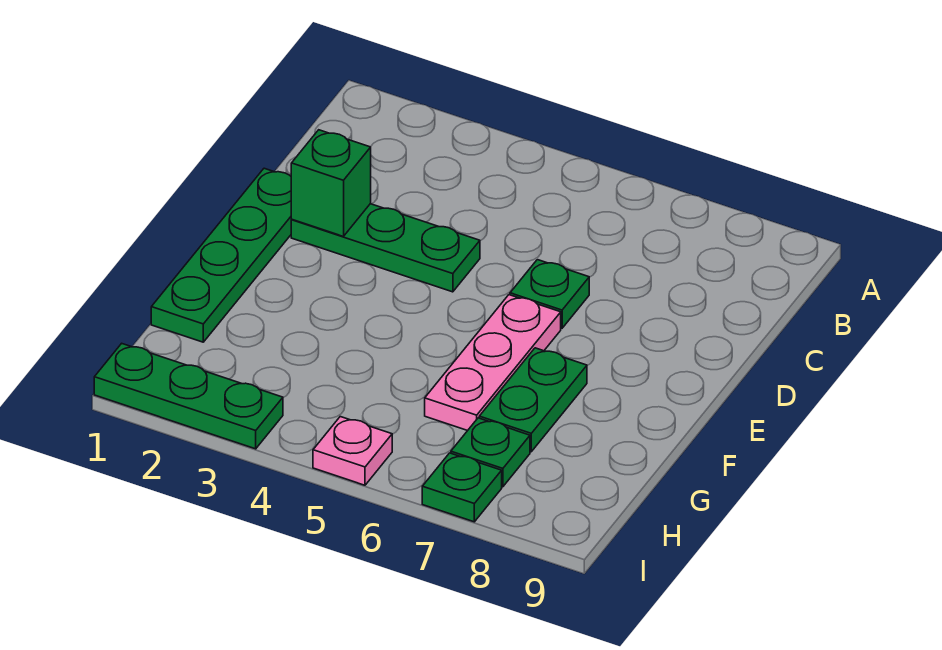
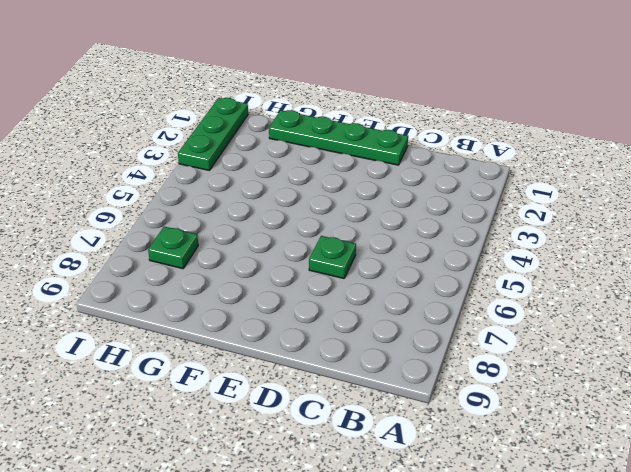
none -> green 1x3 plate [291,204,480,292]
none -> pink 1x3 plate [425,295,561,431]

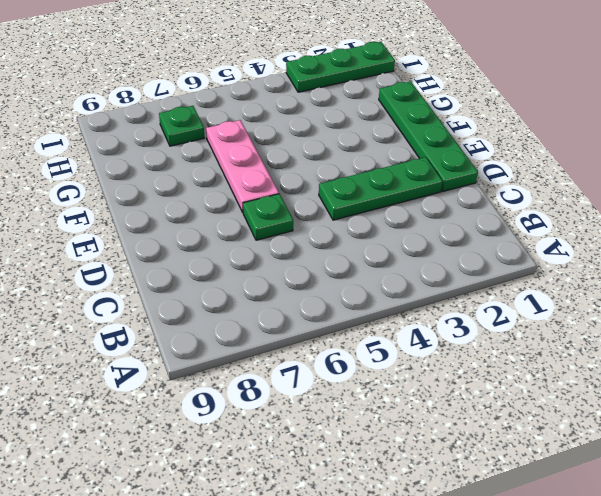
none -> green 1x2 plate [479,348,587,452]
none -> pink 1x1 plate [313,417,392,485]

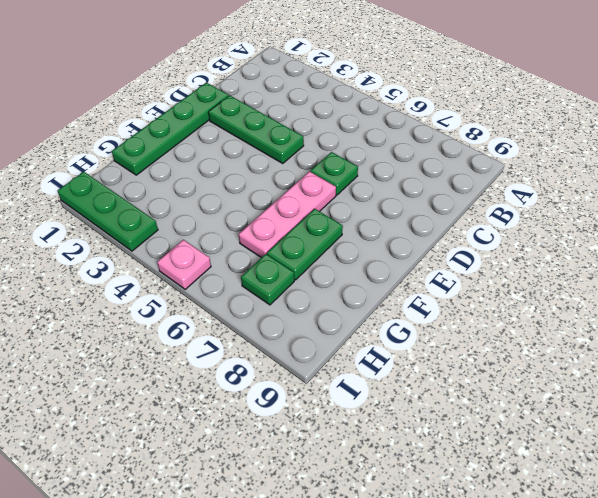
none -> green 1x1 plate [422,453,502,522]
none -> green 1x1 brick [291,130,371,237]

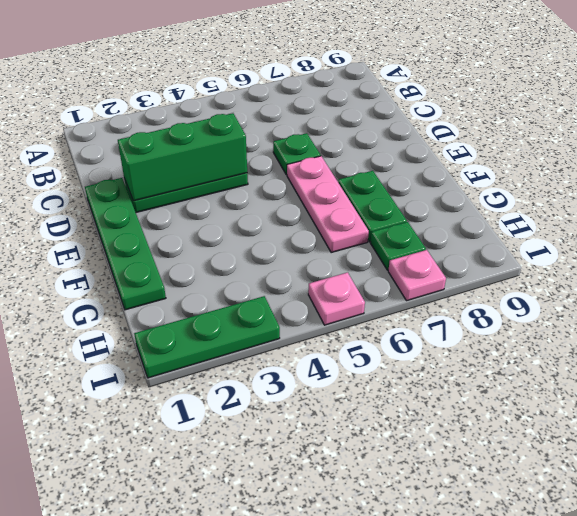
green 1x3 brick [118,113,247,201] -> green 1x1 brick [291,130,371,237]
pink 1x1 plate [388,250,446,301] -> green 1x1 plate [422,453,502,522]

